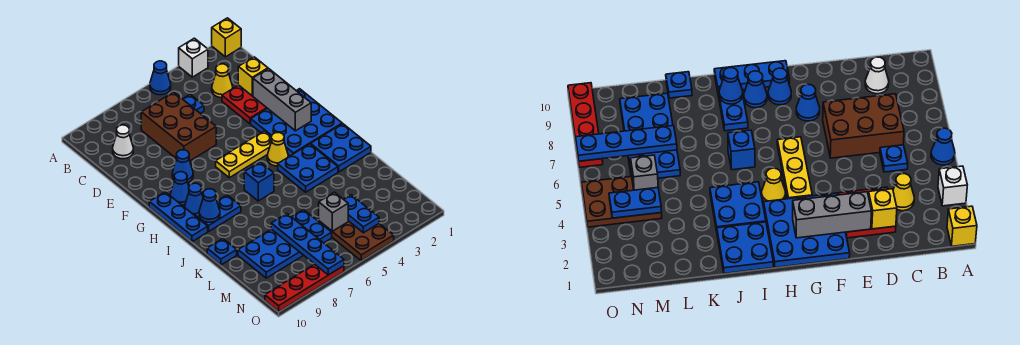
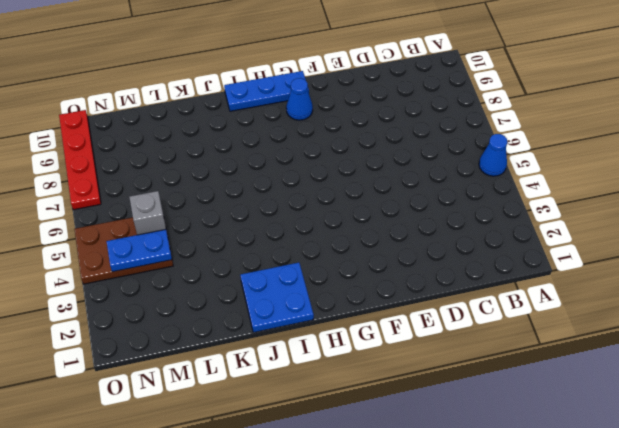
none -> yellow 1x1 brick [212,18,241,57]
none -> white 1x1 brick [179,38,208,77]
none -> yellow 1x1 cone [212,64,233,98]

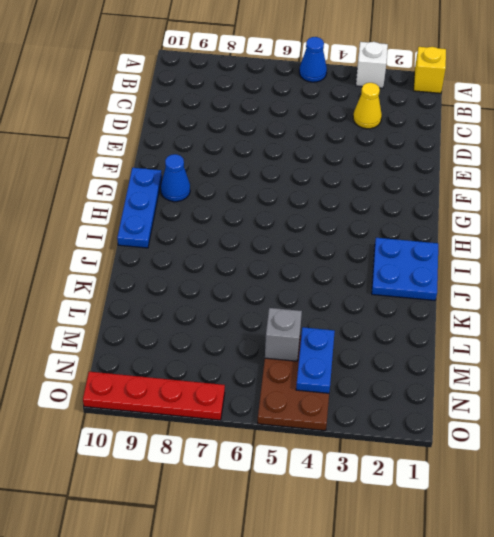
none -> blue 1x1 plate [183,95,204,114]
none -> brown 2x3 brick [141,92,216,161]
none -> white 1x1 cone [113,125,133,159]

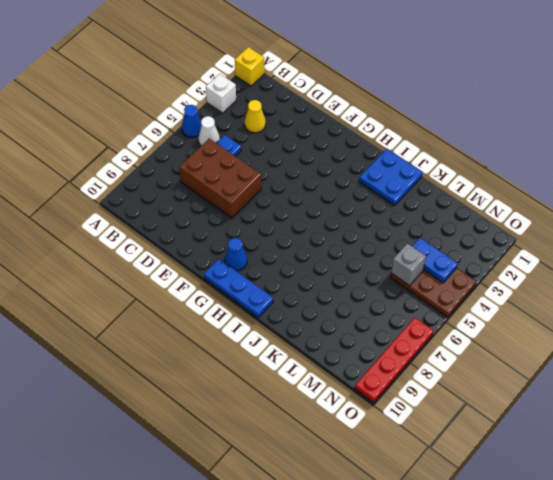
white 1x1 cone [198,116,220,146] -> white 1x1 cone moved to [113,125,133,159]
none -> red 2x2 plate [222,85,267,124]
none -> blue 3x3 plate [251,89,342,156]
none -> blue 1x1 cone [172,150,193,182]

